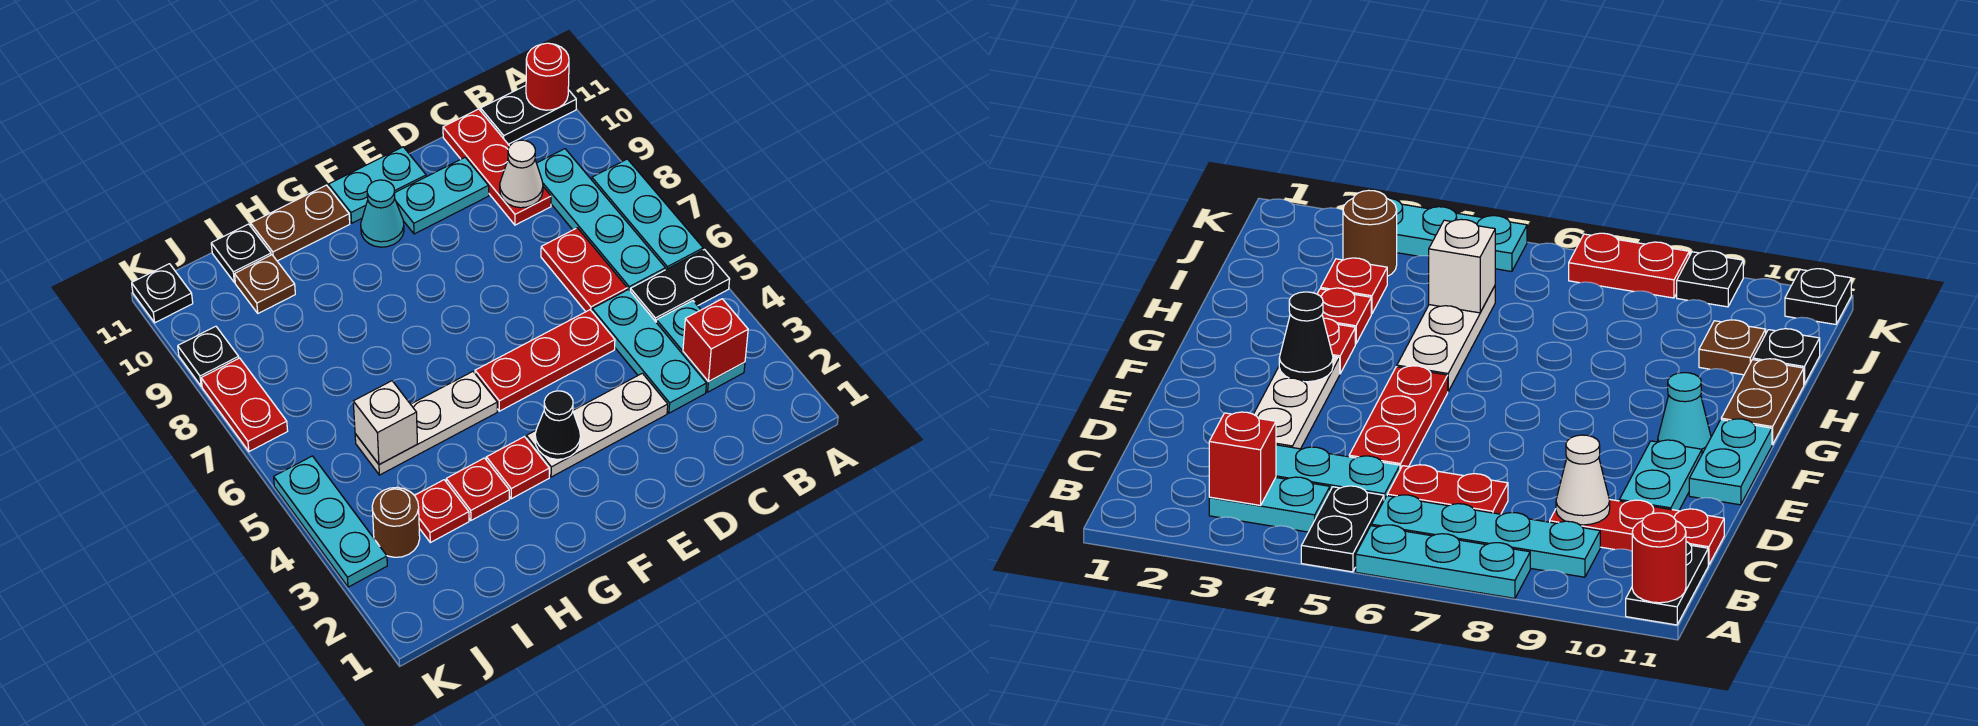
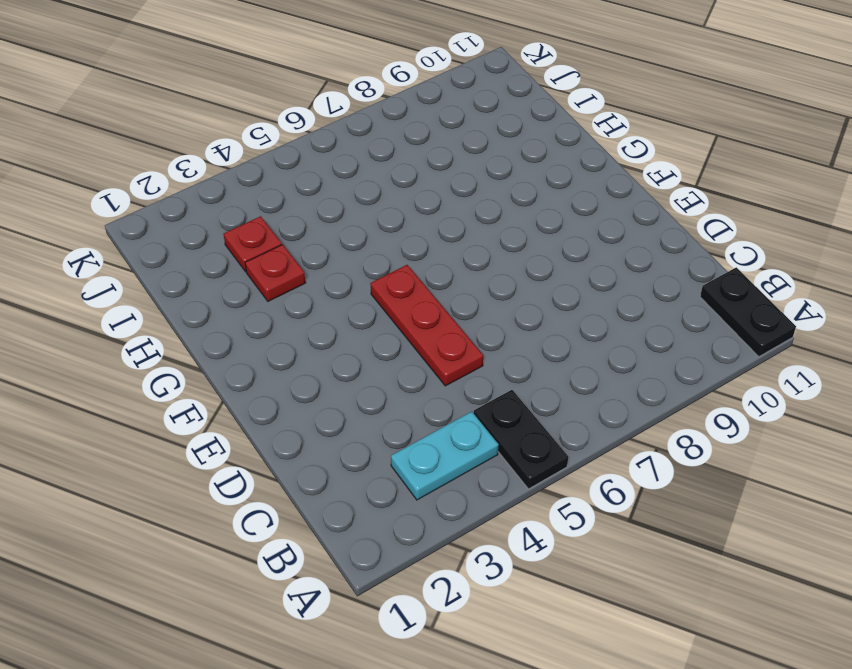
none -> cyan 1x3 plate [592,159,703,270]
none -> cyan 1x4 plate [537,149,665,290]
none -> cyan 1x3 plate [592,289,707,413]
none -> red 1x2 plate [541,228,627,312]

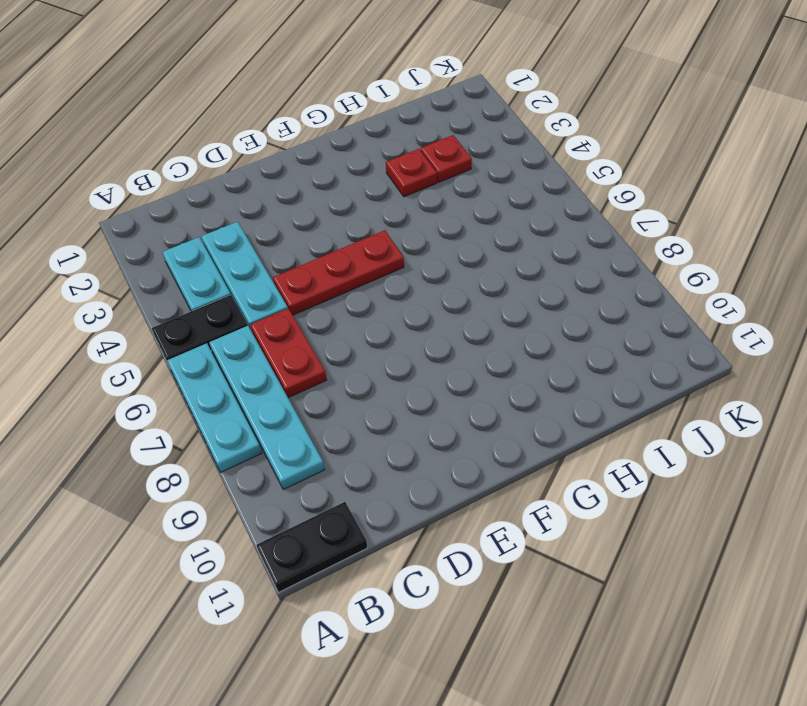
none -> red 1x3 plate [443,109,551,225]
none -> white 1x3 plate [526,373,668,477]
none -> cyan 1x2 plate [395,157,489,234]
none -> cyan 1x2 plate [329,147,426,223]

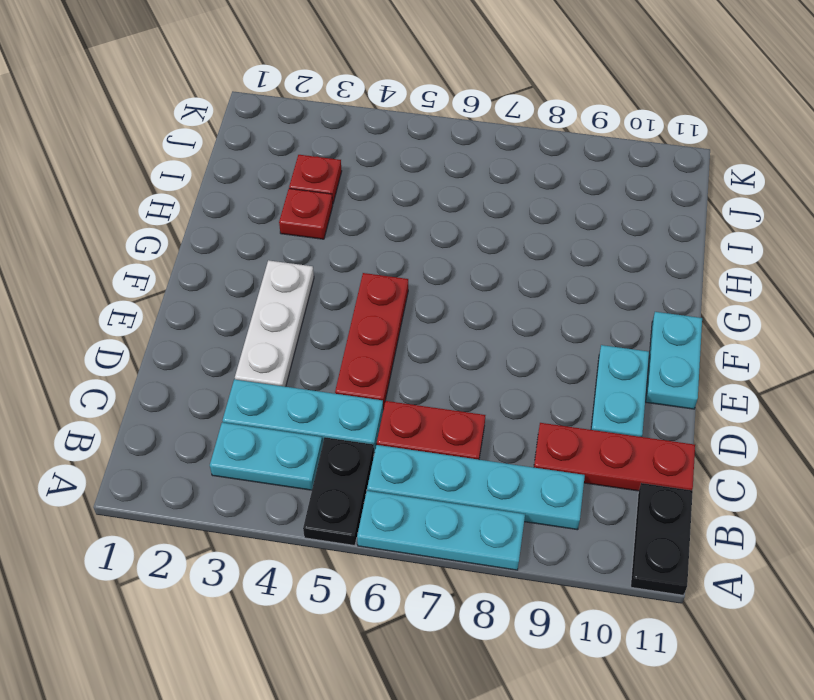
none -> cyan 1x1 cone [361,180,404,247]
none -> red 1x1 plate [486,437,549,499]
none -> white 1x3 plate [355,372,497,475]
none -> brown 1x2 plate [251,185,350,261]

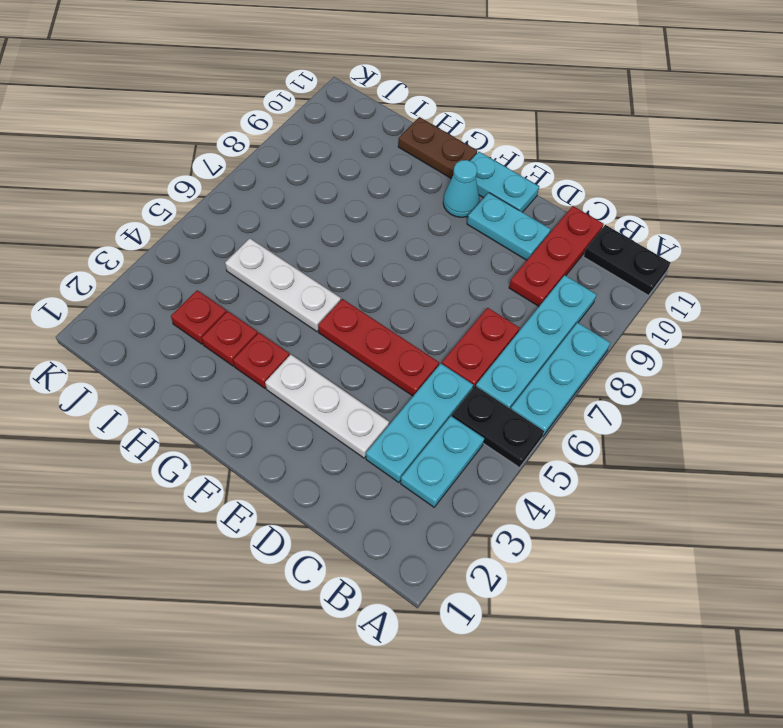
none -> brown 1x1 plate [235,255,295,313]
none -> black 1x1 plate [211,224,271,283]
none -> brown 1x1 round brick [372,487,420,557]
none -> cyan 1x3 plate [274,456,387,587]

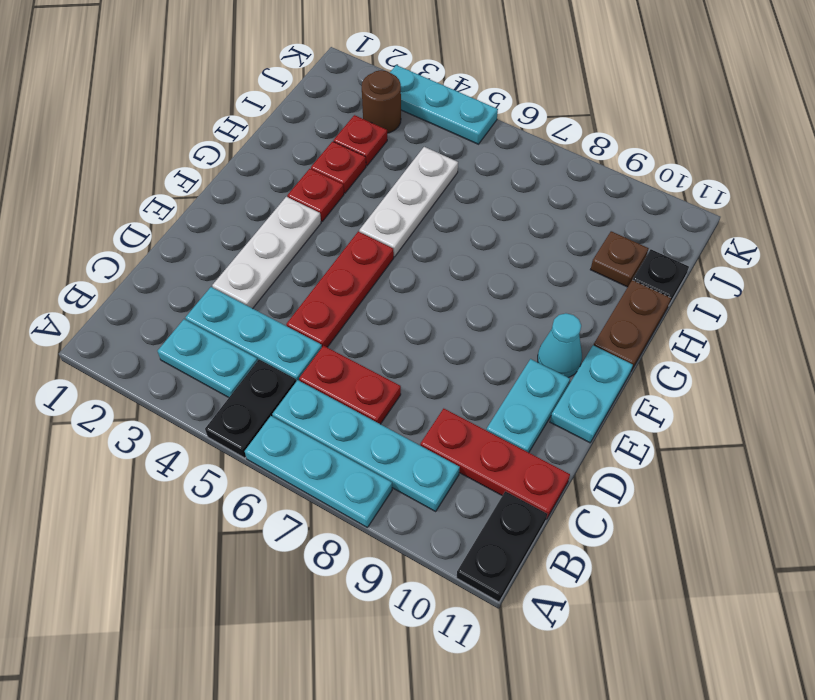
none -> red 1x2 plate [201,358,288,452]
none -> black 1x1 plate [178,326,239,386]
none -> black 1x1 plate [132,264,193,323]
none -> red 1x1 round brick [526,43,569,110]

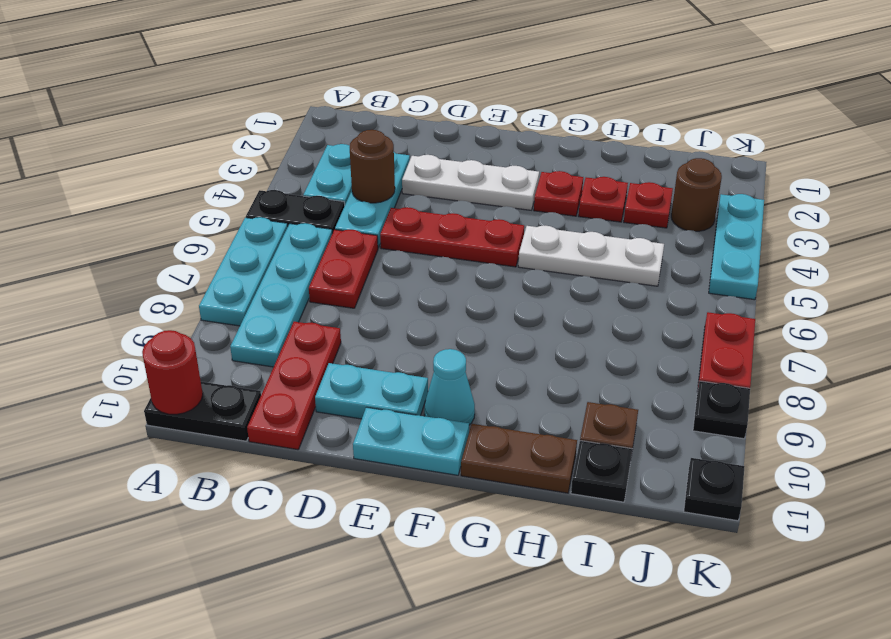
brown 1x1 round brick [350,130,395,203] -> none
none -> red 1x1 brick [683,299,748,382]
none -> white 1x1 cone [500,140,543,208]
none -> black 1x1 cone [535,391,581,459]
none -> white 1x1 brick [353,381,417,465]

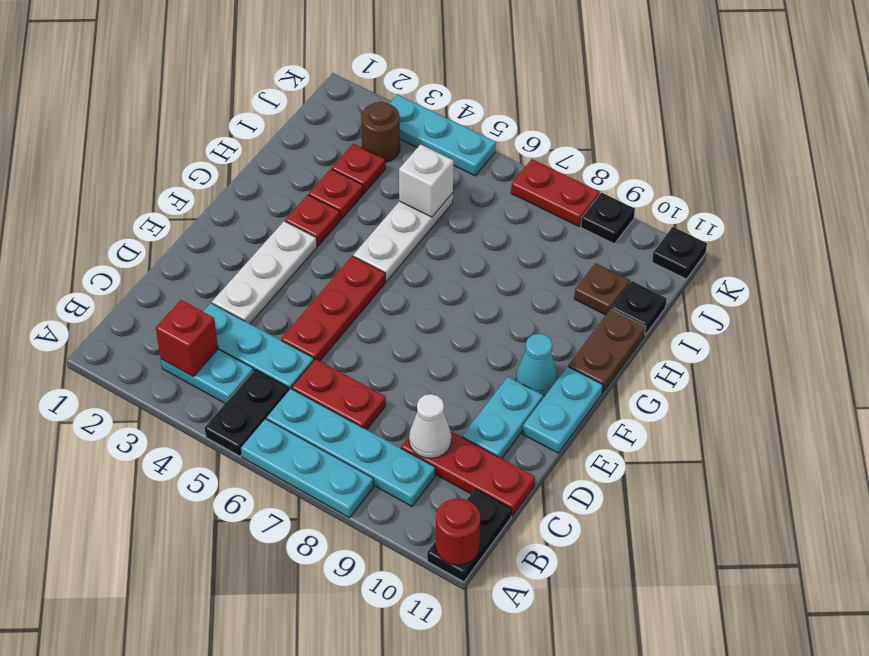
none -> black 1x1 cone [535,391,581,459]

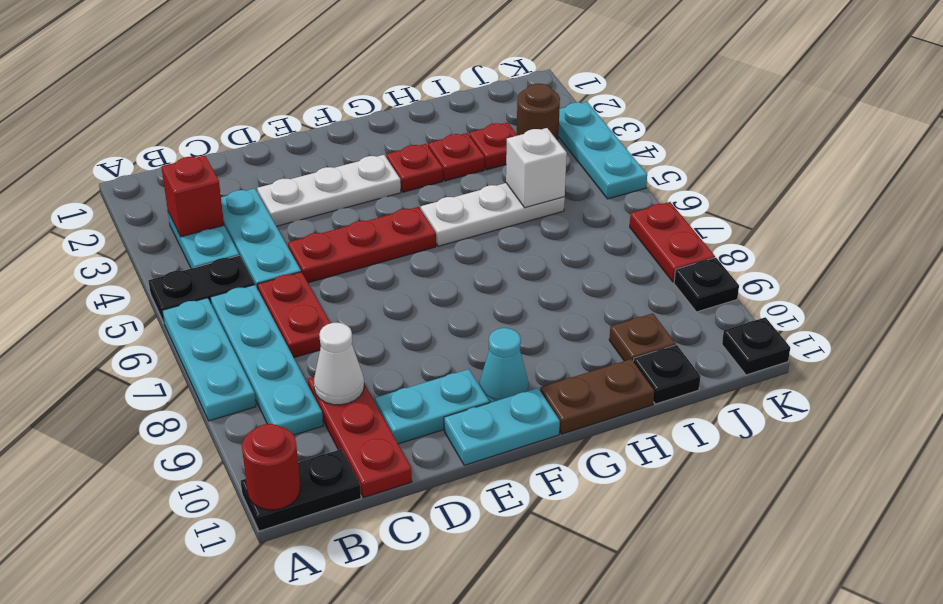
none -> black 1x1 cone [535,391,581,459]

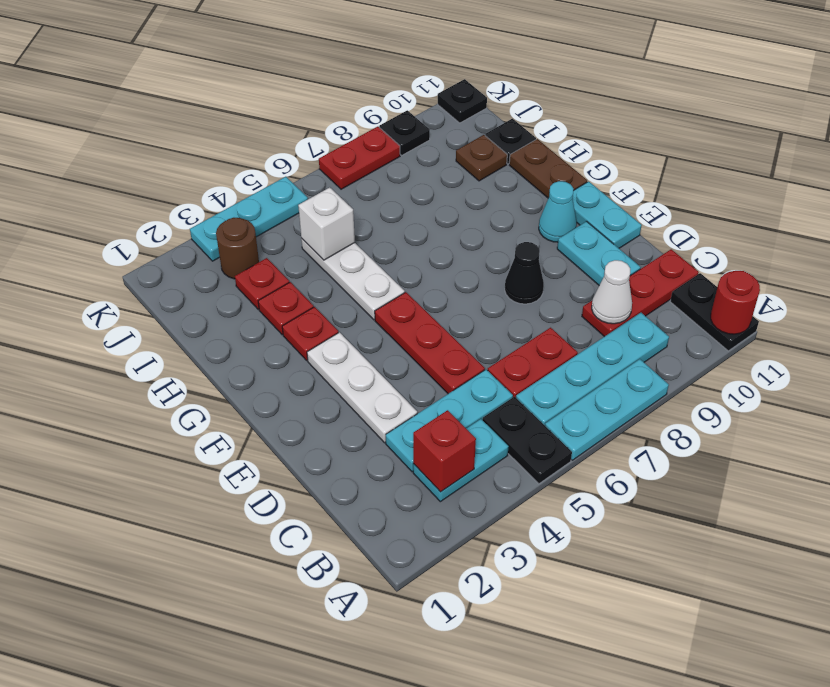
black 1x1 cone [505,242,544,304] -> black 1x1 cone moved to [535,391,581,459]

